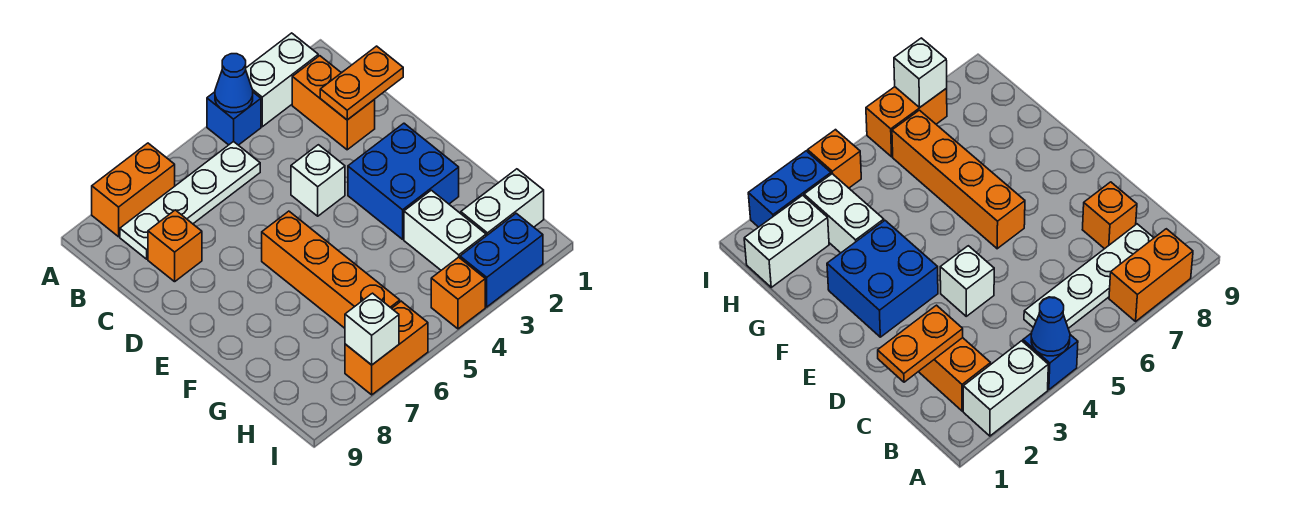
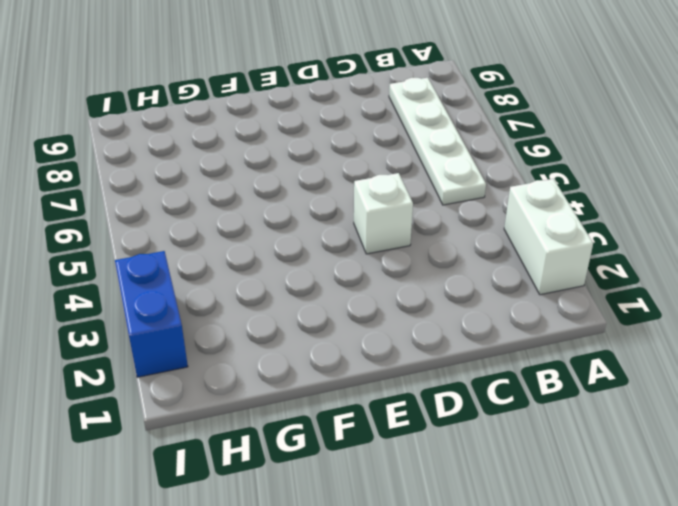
none -> blue 1x1 brick [207,92,261,145]
none -> orange 1x2 brick [92,143,175,237]
none -> orange 1x2 brick [292,56,375,150]

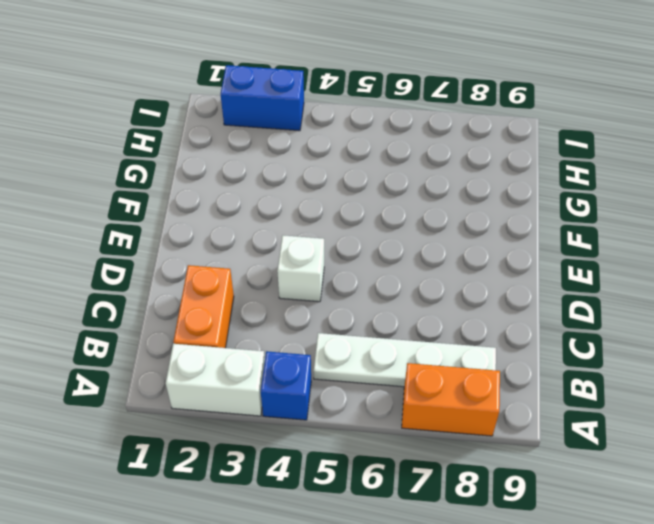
none -> orange 1x1 brick [148,210,202,282]
none -> blue 2x2 brick [348,123,459,239]
none -> orange 1x4 brick [262,211,400,328]

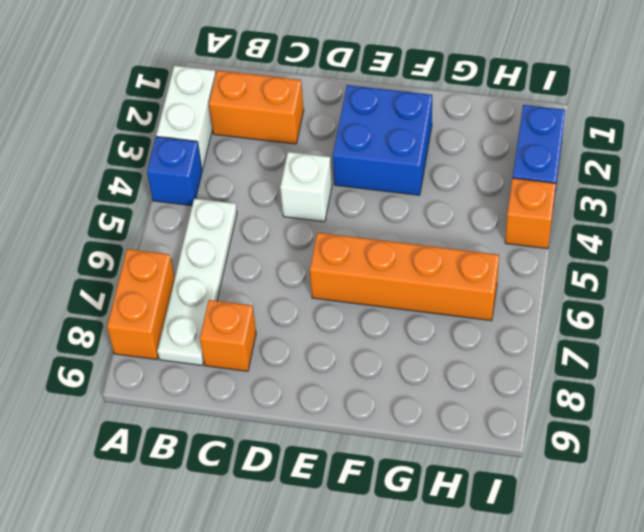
none -> white 1x2 brick [404,190,486,270]
none -> white 1x2 brick [461,169,544,236]
none -> orange 1x2 brick [345,301,428,395]

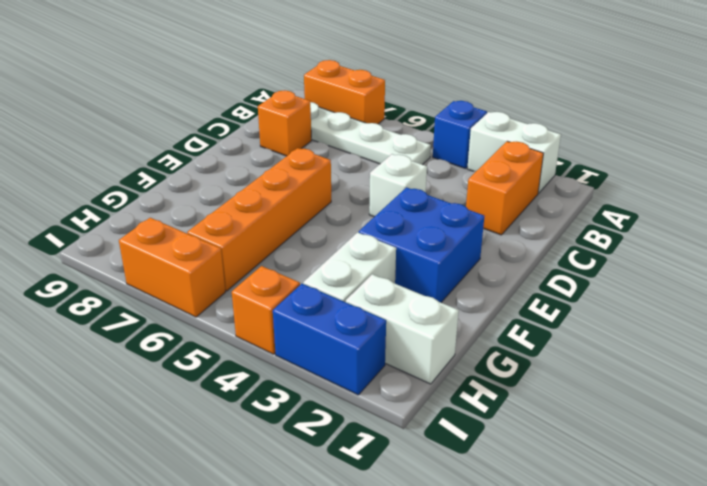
none -> blue 1x1 cone [215,54,253,113]
none -> orange 1x2 plate [320,46,403,120]
none -> white 1x1 brick [345,293,399,365]

